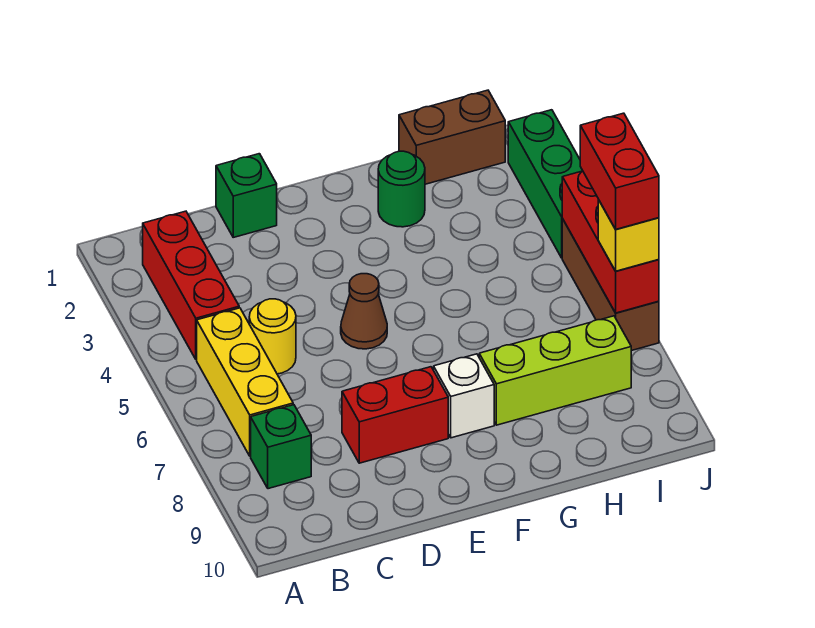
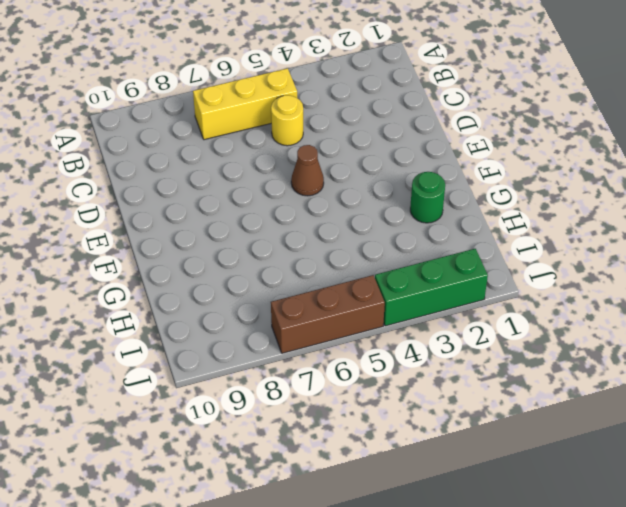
none -> red 1x3 brick [143,211,239,360]
none -> green 1x1 brick [251,405,311,489]
none -> green 1x1 brick [216,154,277,237]

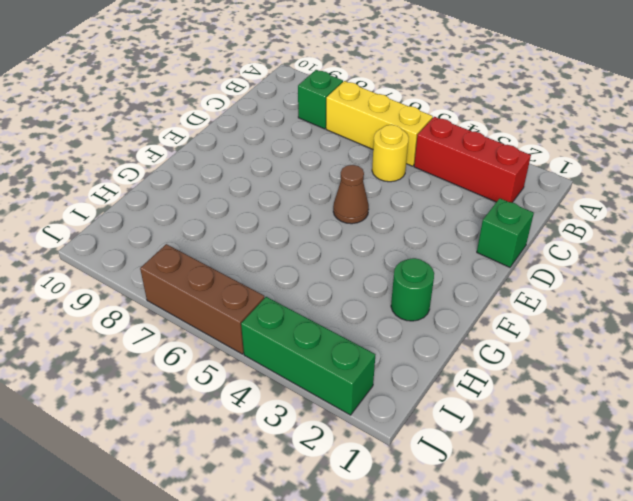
none -> red 1x2 brick [342,367,448,463]
none -> white 1x1 brick [434,354,494,438]
none -> lime 1x3 brick [479,316,631,425]

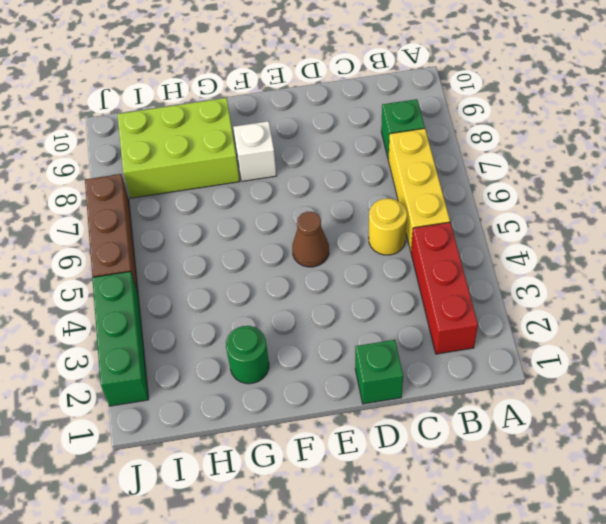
lime 2x3 brick [118,98,240,198] -> lime 1x3 brick [479,316,631,425]
none -> red 1x2 brick [342,367,448,463]
none -> brown 1x2 brick [399,90,505,184]
none -> red 1x3 brick [562,171,659,313]

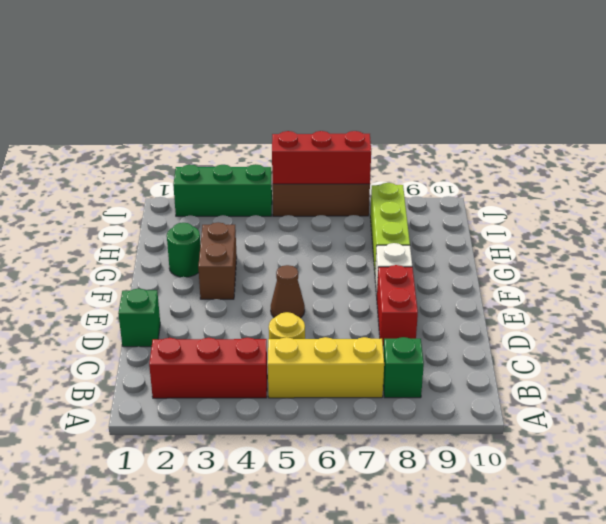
brown 1x2 brick [198,222,237,299] -> brown 1x2 brick moved to [399,90,505,184]
none -> yellow 1x1 brick [598,200,659,271]
none -> red 1x2 brick [580,113,659,229]

